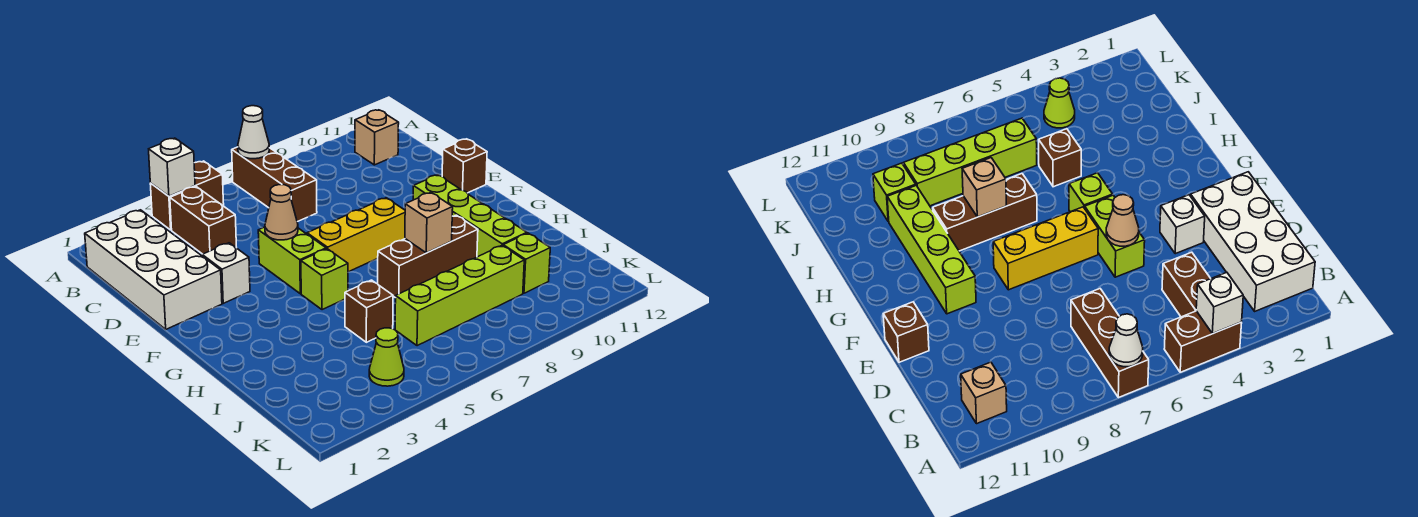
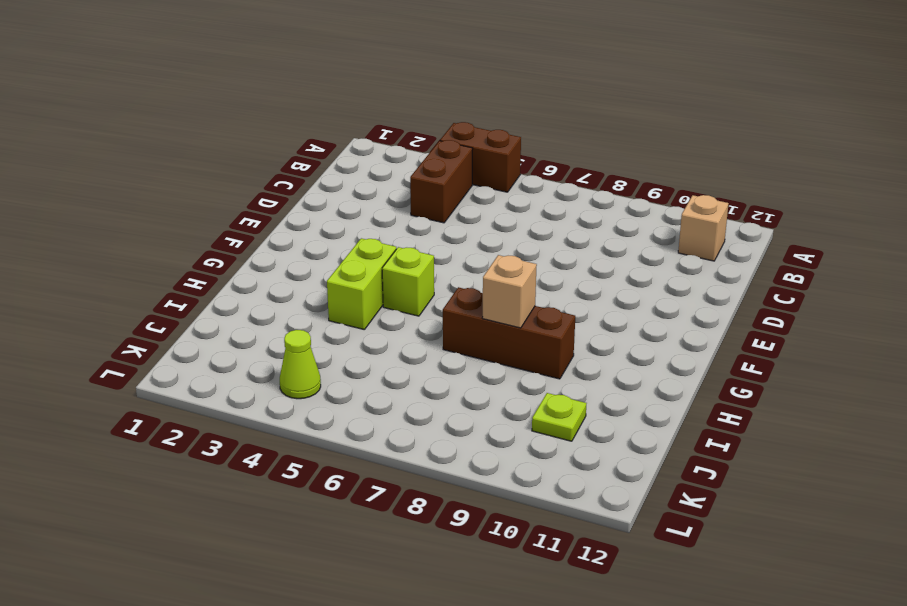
lime 1x2 brick [327,238,396,329] -> lime 1x2 brick moved to [258,227,326,294]
lime 1x1 plate [532,393,586,441] -> lime 1x1 brick [503,233,550,293]
none -> brown 1x3 brick [232,147,317,222]
none -> white 2x4 brick [85,210,222,329]
none -> white 1x1 brick [202,243,250,303]

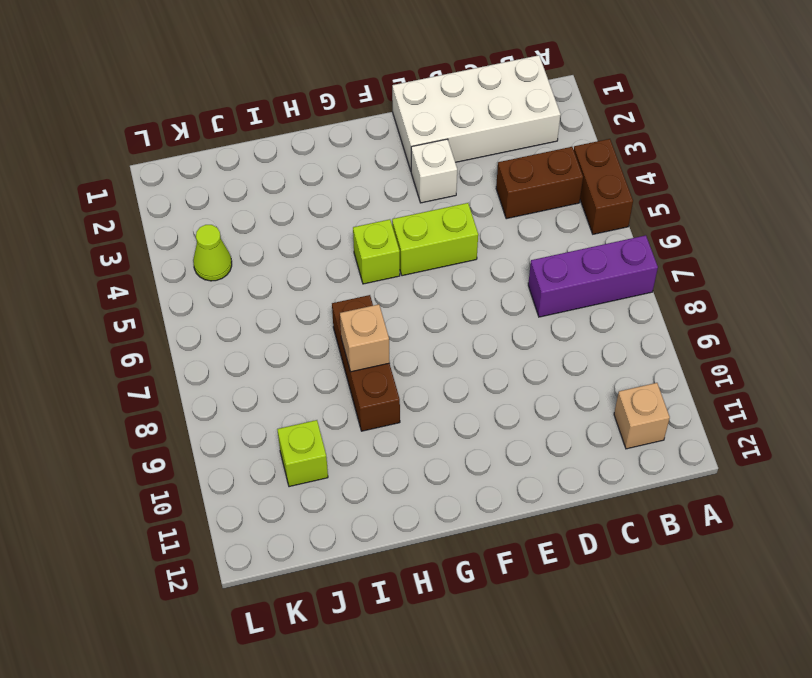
purple 1x3 brick [528,235,658,317] -> brown 1x3 brick [232,147,317,222]
none -> brown 1x1 brick [442,139,487,193]
none -> yellow 1x3 brick [307,198,405,272]
none -> lime 1x4 brick [413,175,527,257]

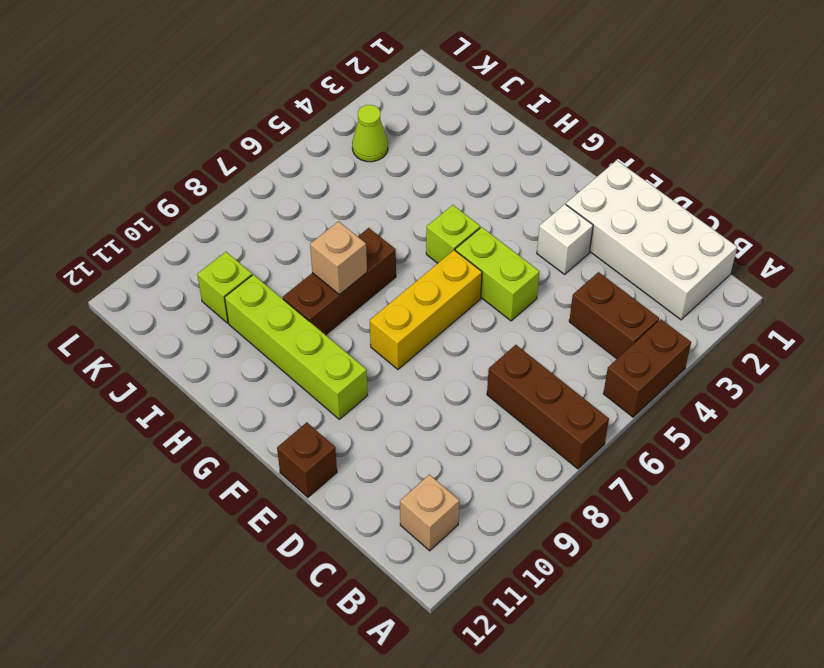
none -> brown 1x1 brick [345,280,393,342]
none -> lime 1x4 brick [395,246,524,346]
none -> white 1x1 brick [149,138,195,196]

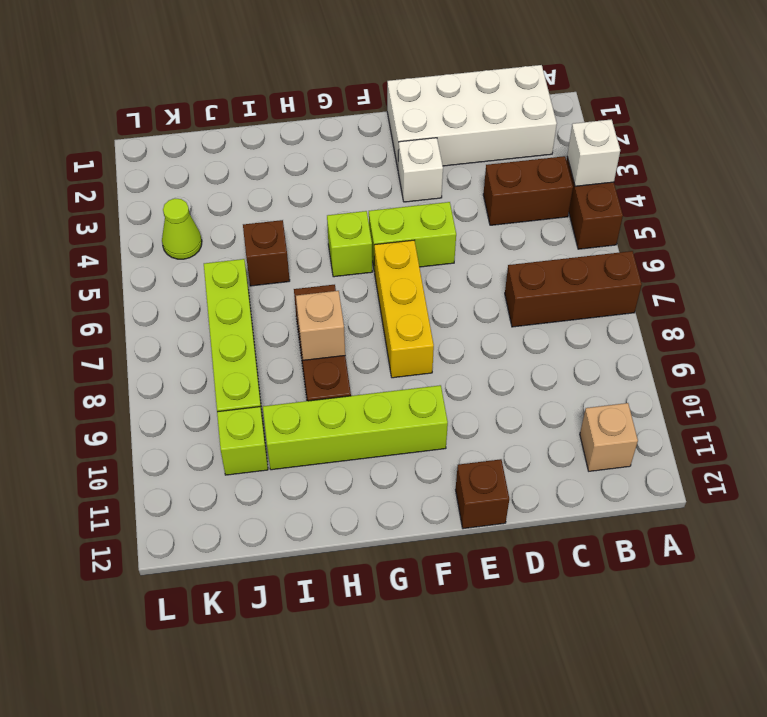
none -> white 1x1 cone [238,106,269,159]
none -> tan 1x1 cone [265,185,298,240]

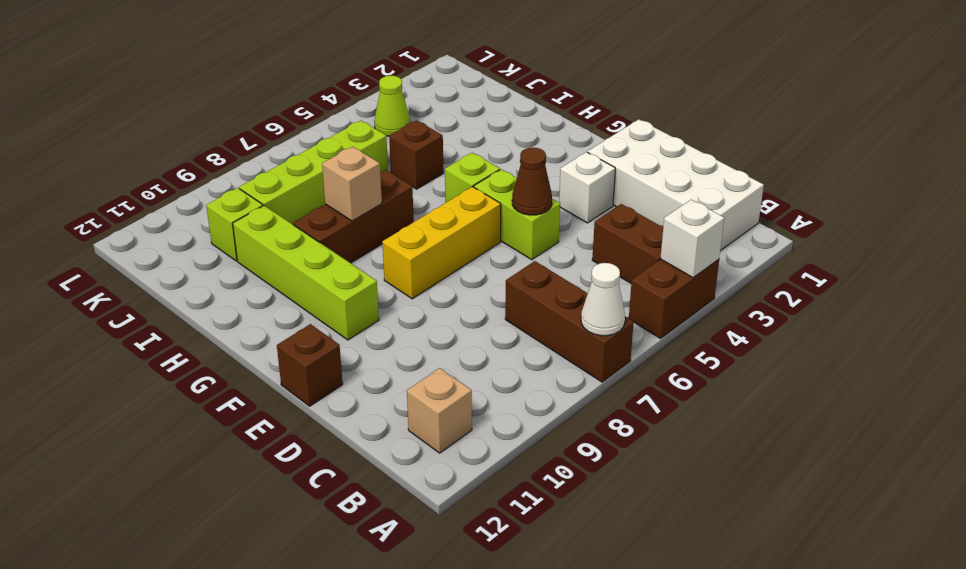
brown 1x1 cone [512,148,552,215] -> tan 1x1 cone [265,185,298,240]

